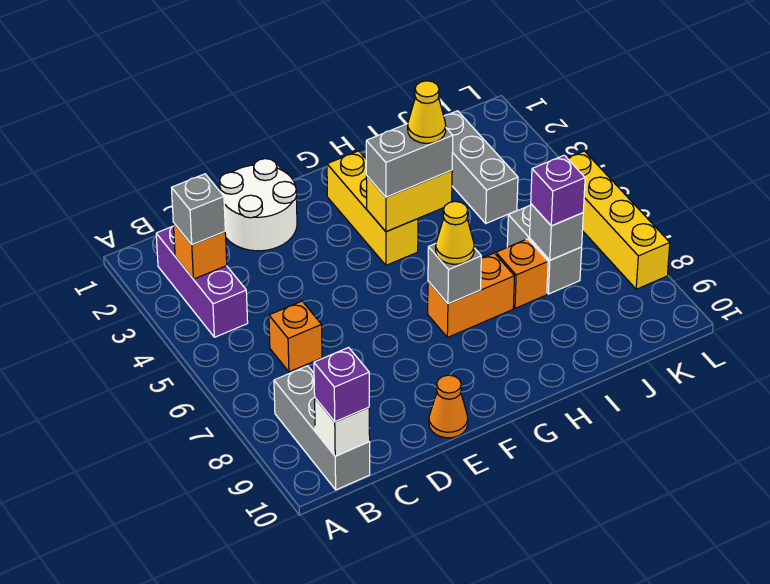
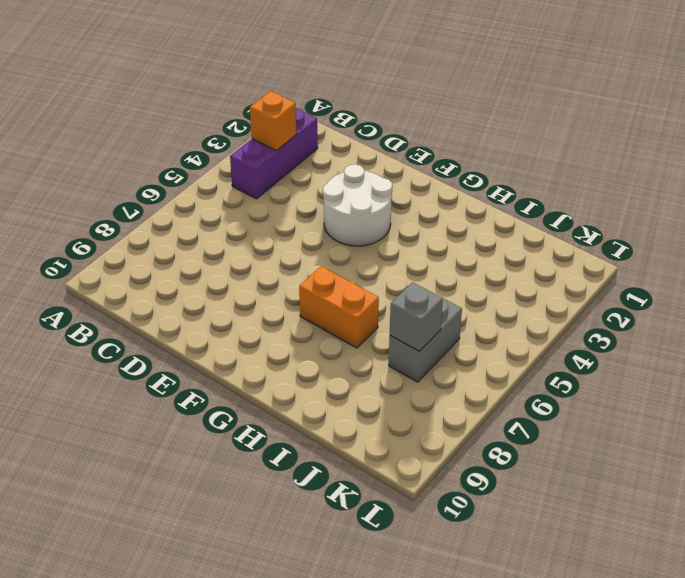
white 2x2 round brick [323,164,393,246] -> white 2x2 round brick moved to [220,159,297,251]
none -> grey 1x3 brick [274,366,370,490]
none -> orange 1x1 brick [269,301,322,372]
none -> orange 1x1 cone [429,375,468,438]

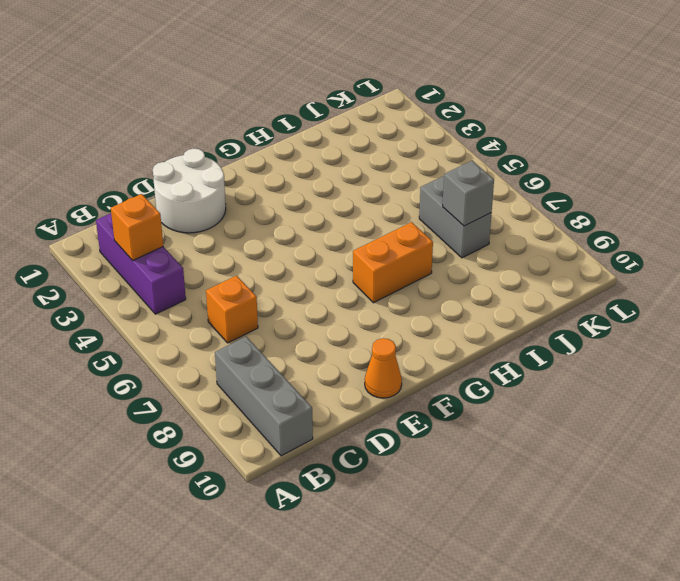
none -> yellow 1x3 brick [327,151,418,265]
none -> orange 1x1 brick [496,239,548,308]
none -> grey 1x3 brick [444,111,518,223]

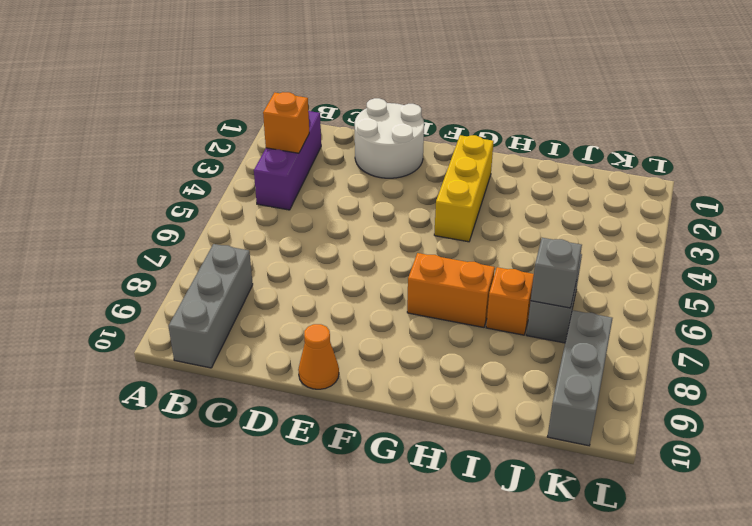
grey 1x3 brick [547,310,613,446] -> grey 1x3 brick moved to [444,111,518,223]
none -> orange 1x1 brick [269,301,322,372]
none -> yellow 1x4 brick [567,151,670,289]
none -> white 1x1 brick [315,398,370,456]

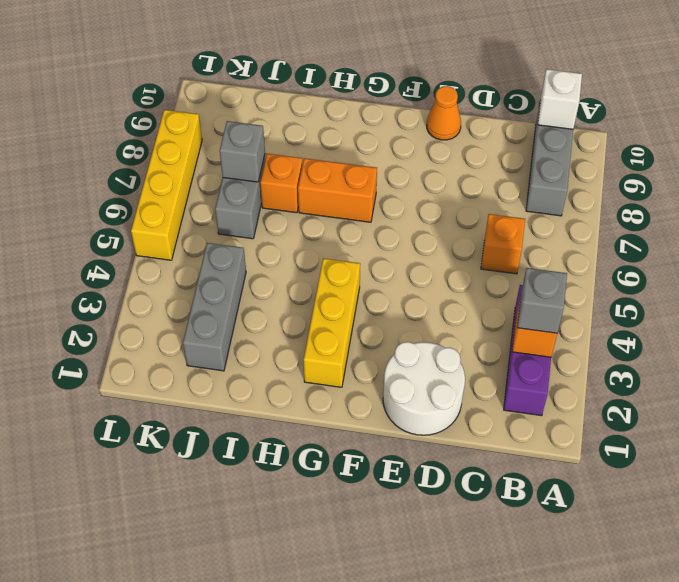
none -> yellow 1x2 brick [366,170,452,232]
none -> grey 1x1 brick [428,244,481,304]
none -> purple 1x1 brick [314,348,369,422]

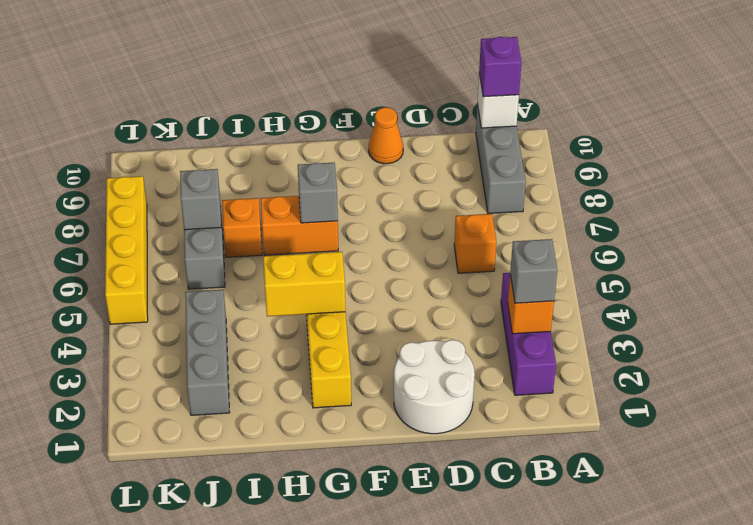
none -> grey 1x2 brick [366,124,453,197]
none -> yellow 1x1 cone [436,201,474,264]
none -> purple 1x1 brick [531,155,585,226]

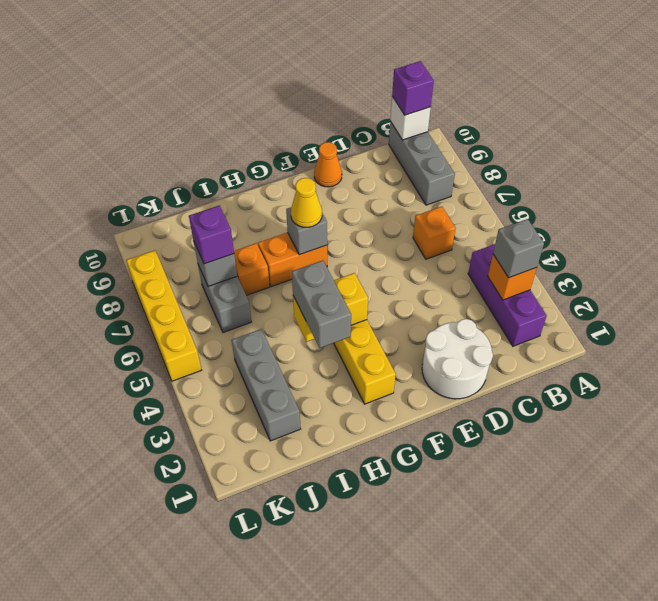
grey 1x2 brick [292,260,351,348] -> grey 1x2 brick turned to [366,124,453,197]
none -> yellow 1x1 cone [408,81,446,143]

